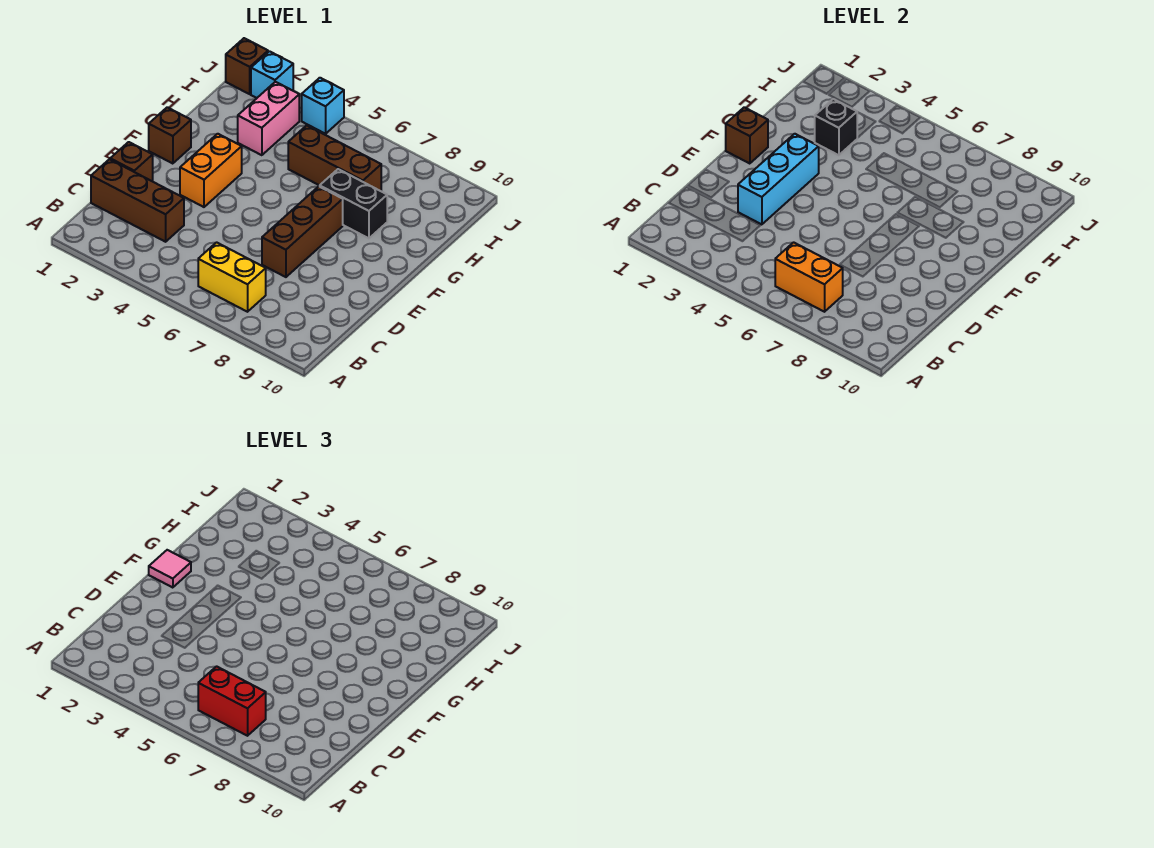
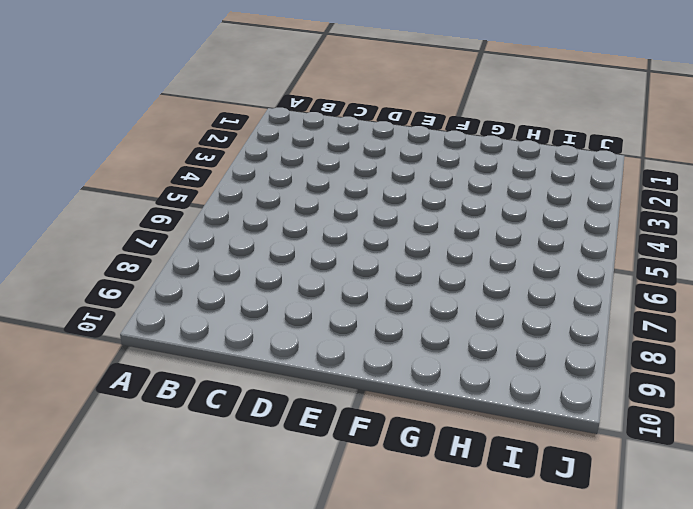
none -> yellow 1x2 brick [198,242,266,312]
none -> brown 1x3 brick [91,159,184,242]
none -> brown 1x1 brick [110,142,153,181]

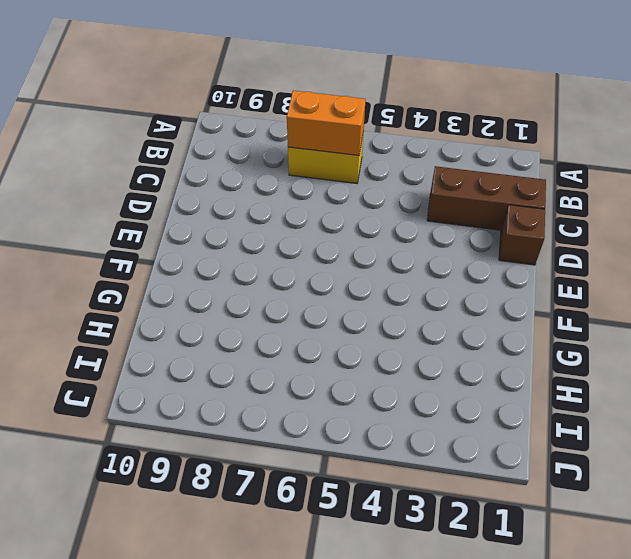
none -> brown 1x3 brick [262,186,343,277]
none -> orange 1x2 brick [180,134,242,207]
none -> brown 1x1 brick [149,107,191,164]

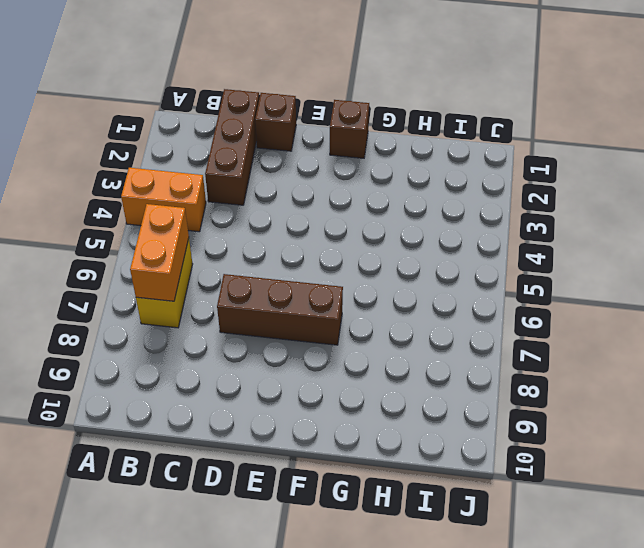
orange 1x2 brick [121,168,206,232] -> orange 1x2 brick moved to [180,134,242,207]
none -> black 1x2 brick [320,169,387,238]
none -> pink 1x2 brick [238,82,299,155]
none -> brown 1x3 brick [288,125,381,191]

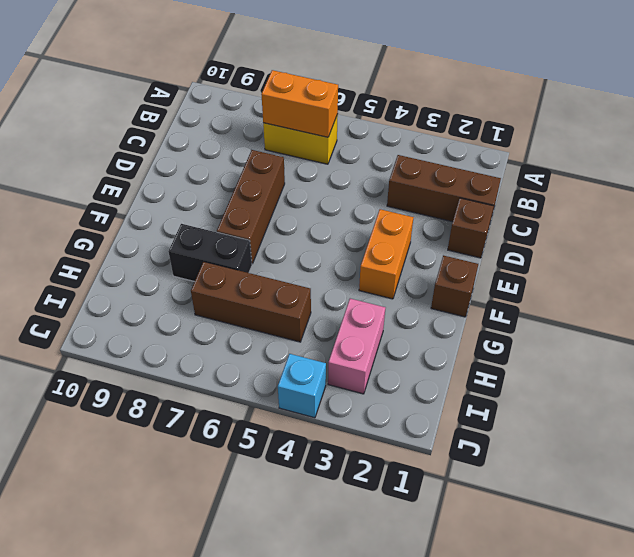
none -> brown 1x1 brick [226,38,268,94]
none -> cyan 1x1 brick [251,51,293,98]
none -> cyan 1x3 brick [738,134,819,224]

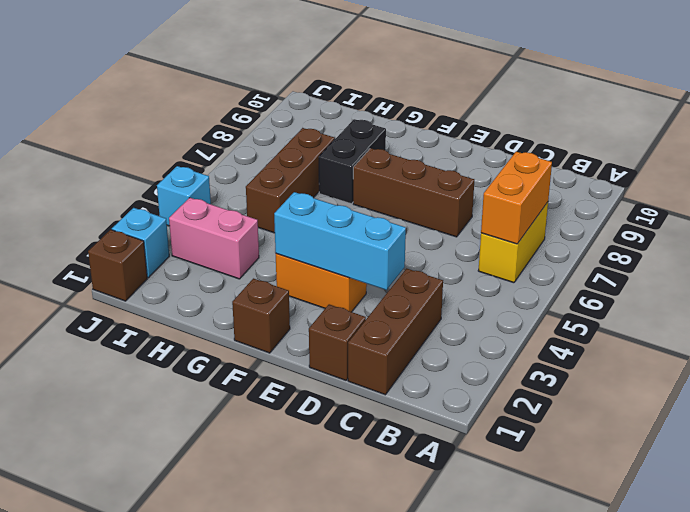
none -> brown 1x1 brick [726,107,768,164]
none -> black 1x1 brick [815,99,857,155]
none -> red 1x2 brick [198,666,266,736]

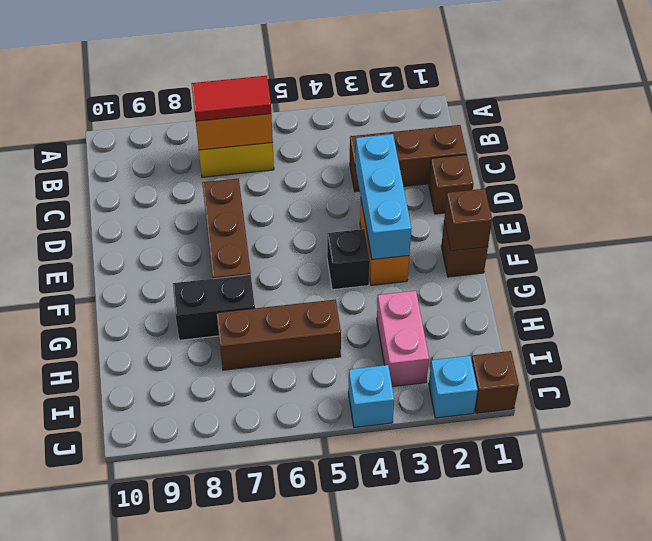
red 1x2 tile [191,76,271,121] -> red 1x2 brick [198,666,266,736]
black 1x1 brick [327,229,370,290] -> black 1x1 brick moved to [815,99,857,155]
none -> pink 1x1 tile [149,550,191,588]

